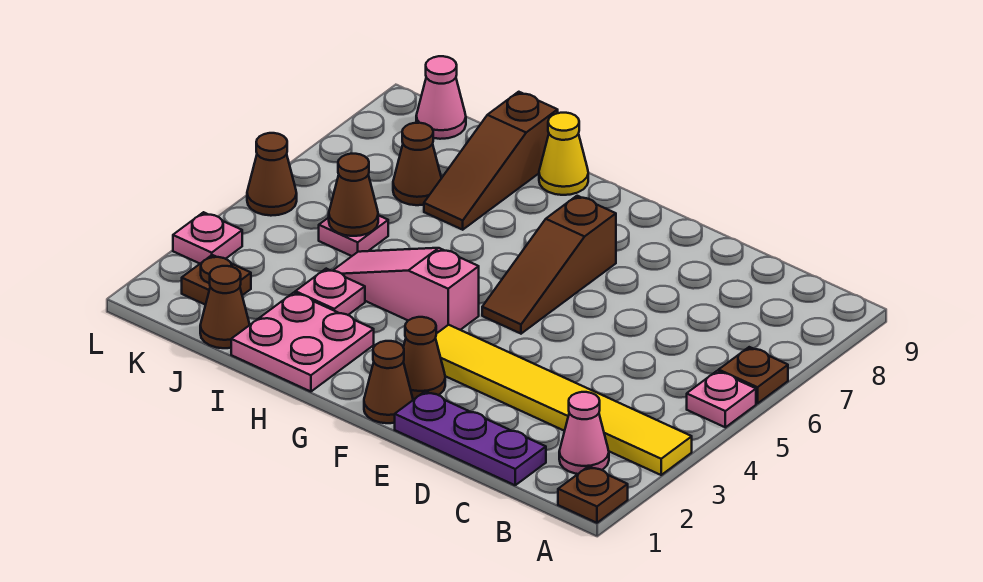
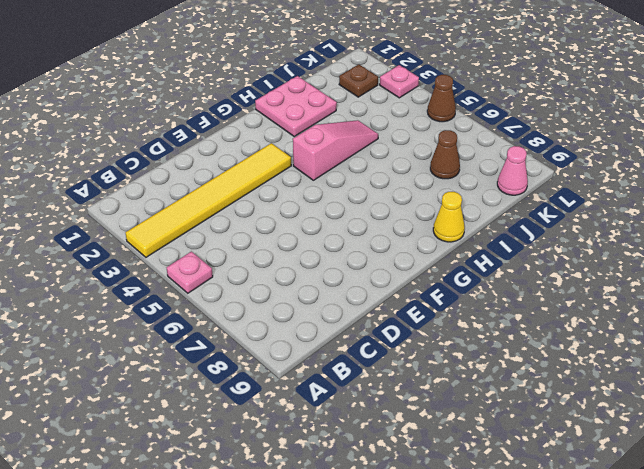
none -> brown 1x1 plate [558,466,628,523]
none -> brown 1x1 plate [719,347,788,404]
none -> pink 1x1 cone [559,392,609,474]

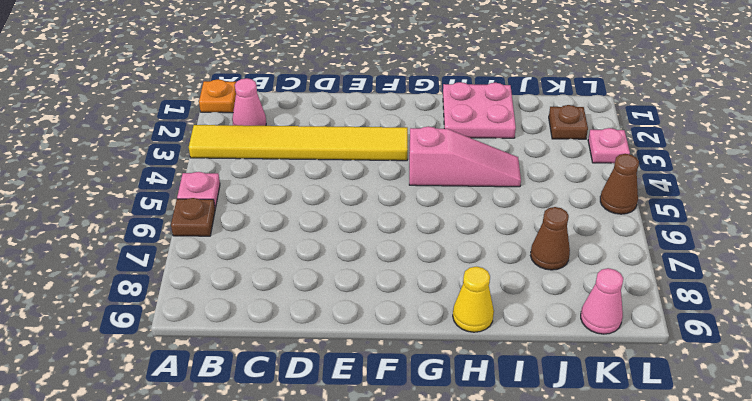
orange 1x1 plate [199,79,236,113] -> brown 1x1 plate [558,466,628,523]
none -> purple 1x3 plate [395,391,546,485]
none -> brown 1x1 cone [364,341,413,423]
none -> brown 1x1 cone [403,317,445,399]

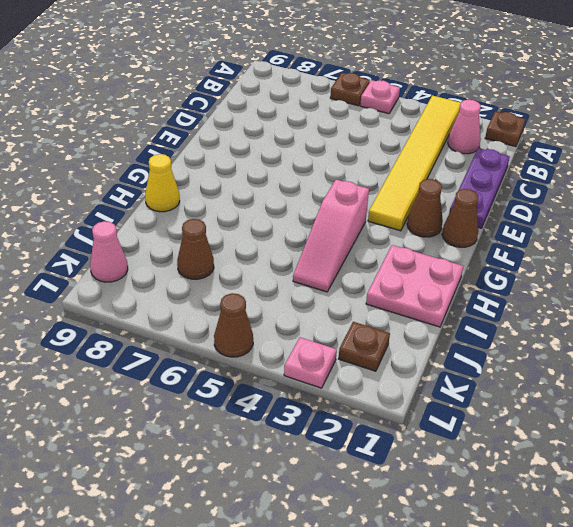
none -> brown 1x3 slope [482,196,616,334]
none -> pink 1x1 plate [295,269,365,315]
none -> brown 1x3 slope [424,92,558,230]

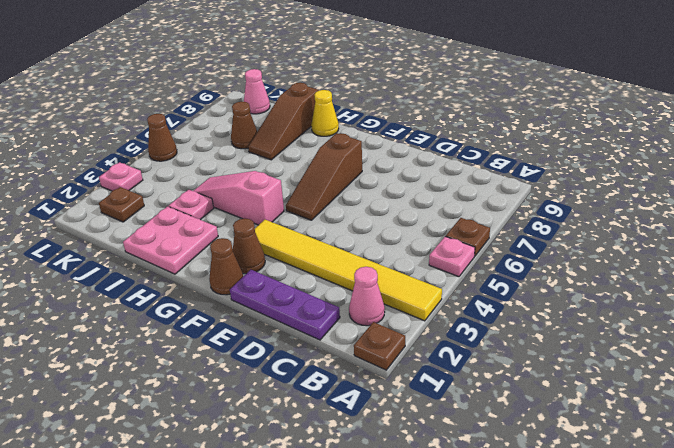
none -> brown 1x1 cone [200,266,249,348]
none -> pink 1x1 plate [319,215,388,256]
none -> brown 1x1 cone [329,154,378,236]

